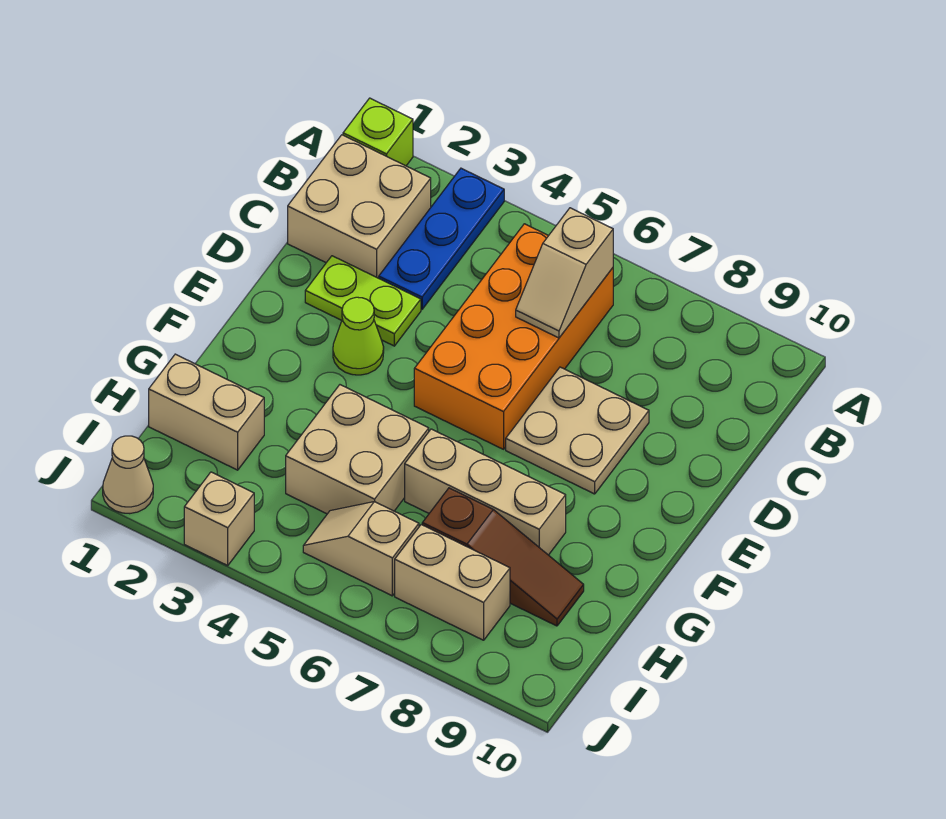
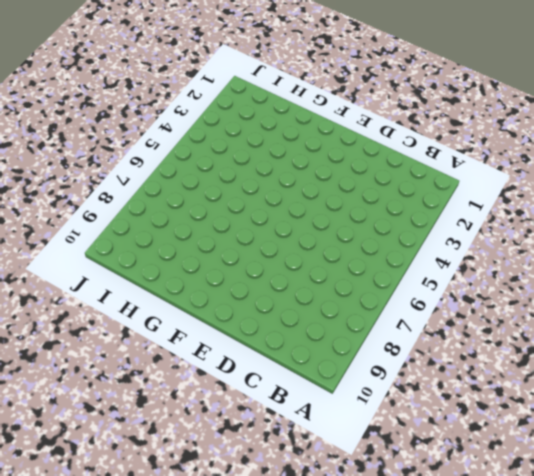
none -> lime 1x1 brick [343,98,413,166]
none -> blue 1x3 plate [379,168,504,309]
none -> tan 2x2 brick [288,135,431,278]

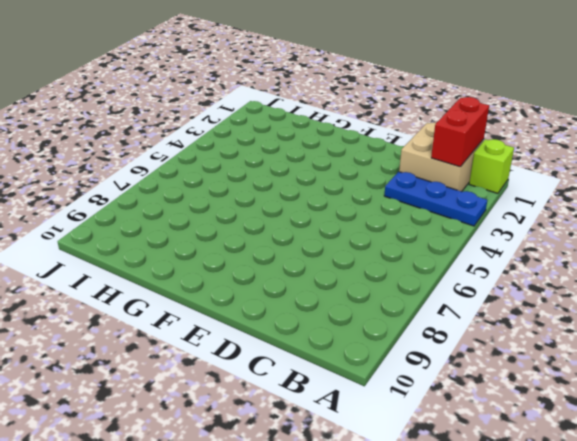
red 1x2 brick [431,97,489,167] -> none
none -> orange 2x4 brick [414,224,613,449]
none -> lime 1x2 plate [305,256,421,346]
none -> tan 2x2 plate [506,367,649,494]

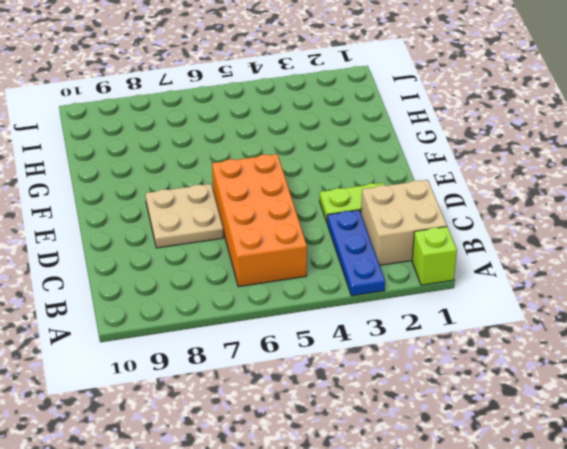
none -> lime 1x1 cone [333,297,384,375]
none -> tan 2x2 brick [286,385,429,514]
none -> tan 1x3 brick [405,429,566,555]

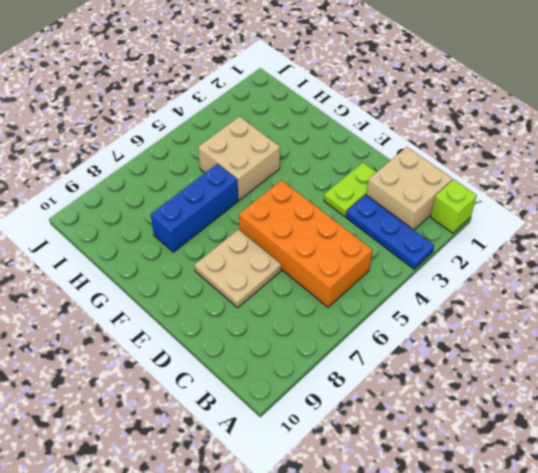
blue 1x3 brick [151,164,238,252] -> tan 1x3 brick [405,429,566,555]
none -> lime 1x1 cone [333,297,384,375]
none -> tan 1x2 brick [149,354,264,470]
none -> brown 1x3 slope [422,488,584,626]

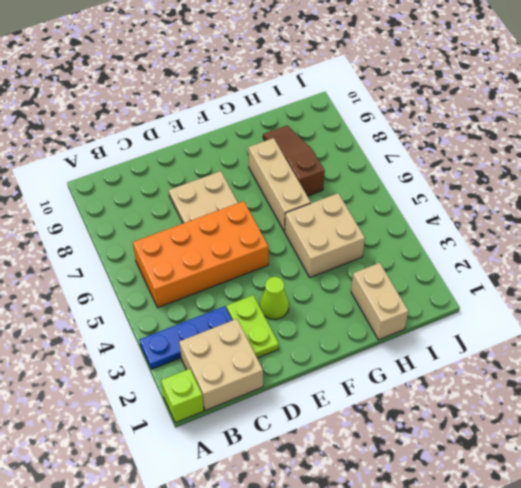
none -> tan 1x2 slope [303,502,419,596]
none -> tan 1x2 brick [395,525,510,640]
none -> tan 1x1 cone [103,436,153,514]

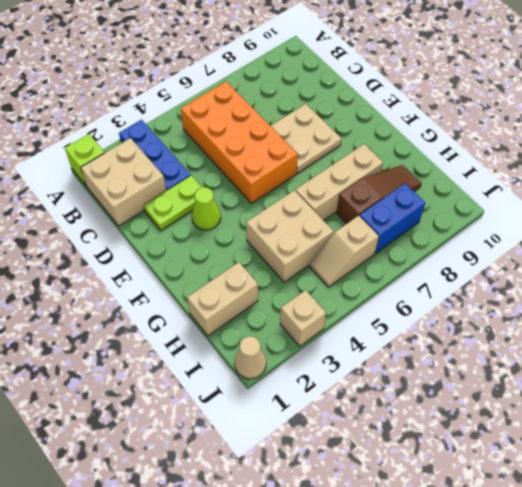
blue 1x2 brick [360,183,425,253] -> tan 1x2 brick [395,525,510,640]
none -> tan 1x2 slope [516,208,613,338]

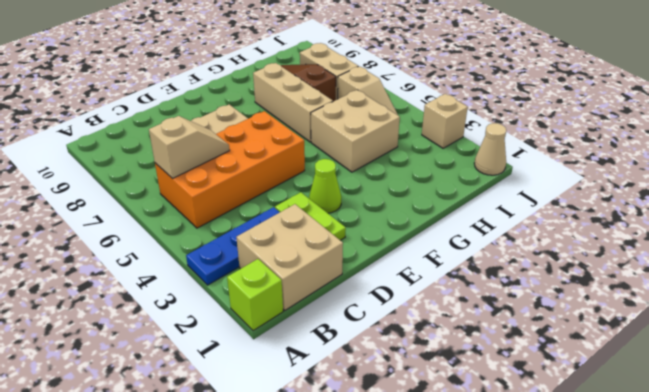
none -> tan 1x2 brick [149,354,264,470]

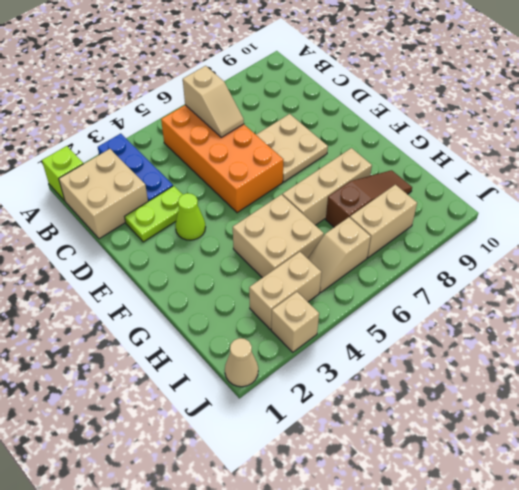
tan 1x2 brick [249,252,322,329] -> tan 1x2 brick moved to [149,354,264,470]

